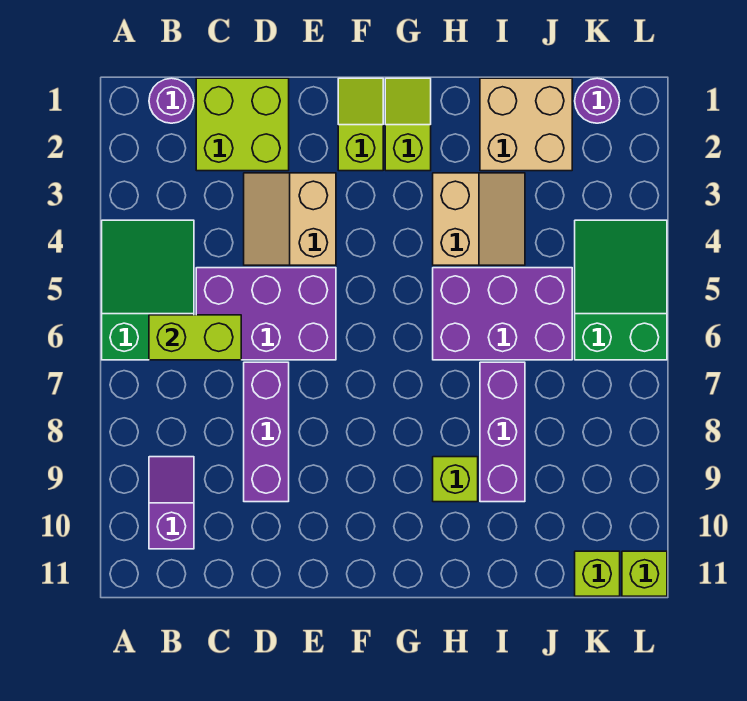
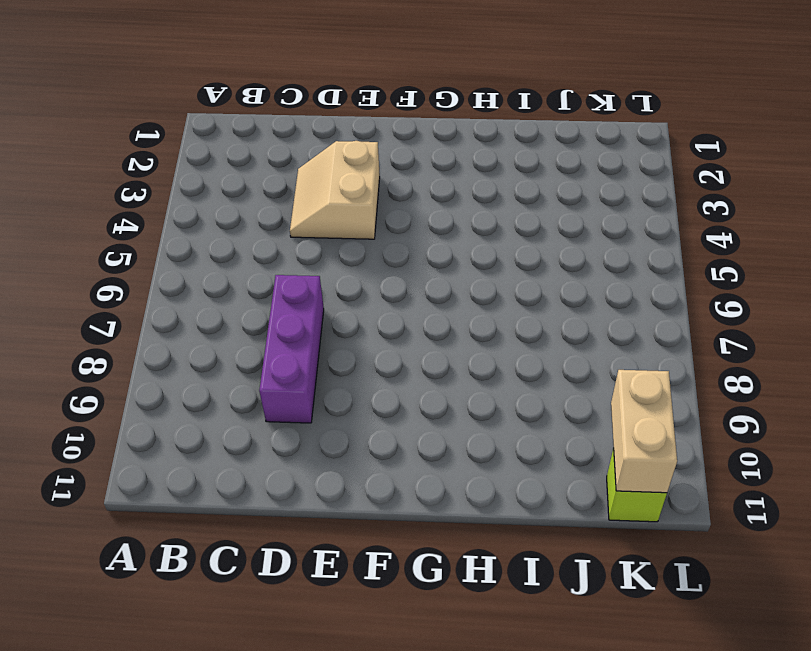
tan 1x2 brick [611,370,677,493] -> none
none -> green 2x3 slope [102,220,194,360]
none -> purple 1x1 round brick [149,78,194,123]
none -> purple 1x2 slope [149,457,194,549]

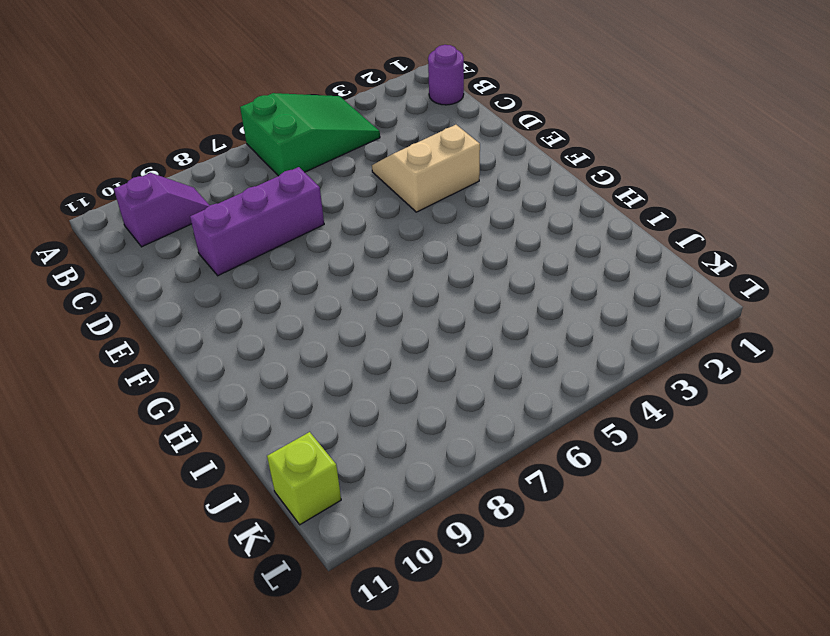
none -> lime 2x2 brick [196,78,289,171]
none -> purple 2x3 brick [196,268,336,360]
none -> lime 1x2 slope [338,78,383,171]

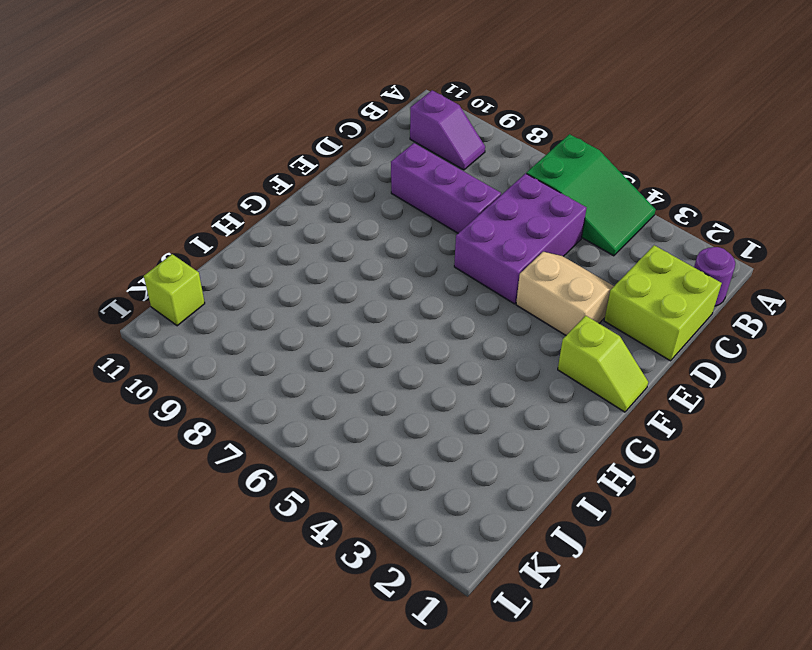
none -> lime 1x2 slope [385,78,431,171]
none -> tan 2x2 slope [433,173,525,265]
none -> purple 2x3 brick [433,268,572,360]

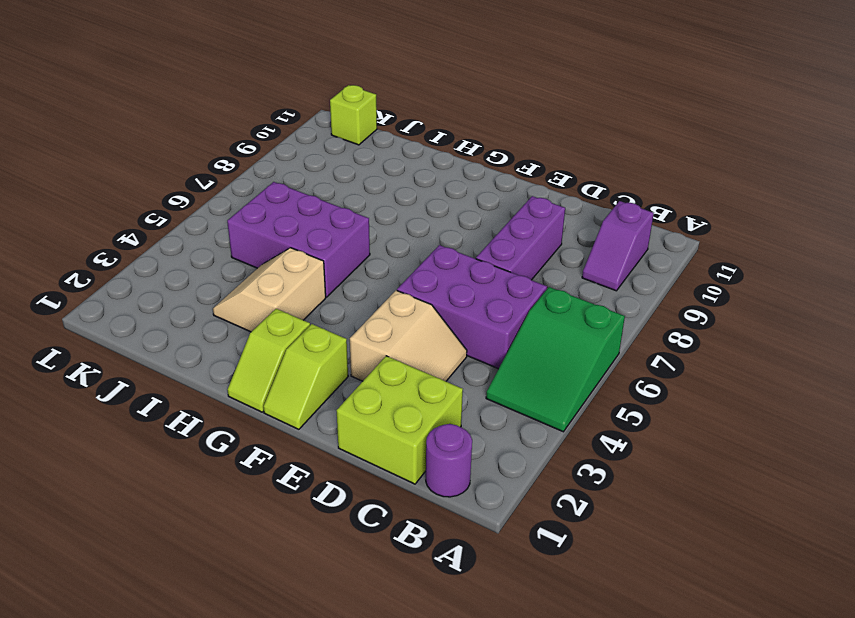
none -> lime 1x1 brick [433,457,478,502]
none -> tan 2x2 brick [480,78,572,171]
none -> purple 1x3 brick [480,362,525,502]

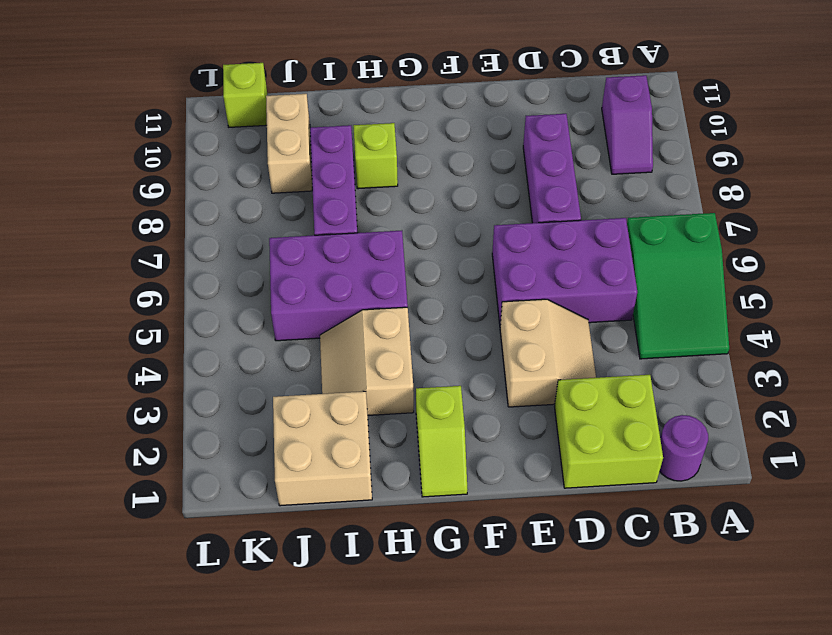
tan 1x2 brick [266,94,312,193] -> none
none -> lime 1x2 slope [338,78,383,171]
none -> purple 1x1 round brick [575,78,620,123]
none -> green 2x3 slope [575,220,667,360]

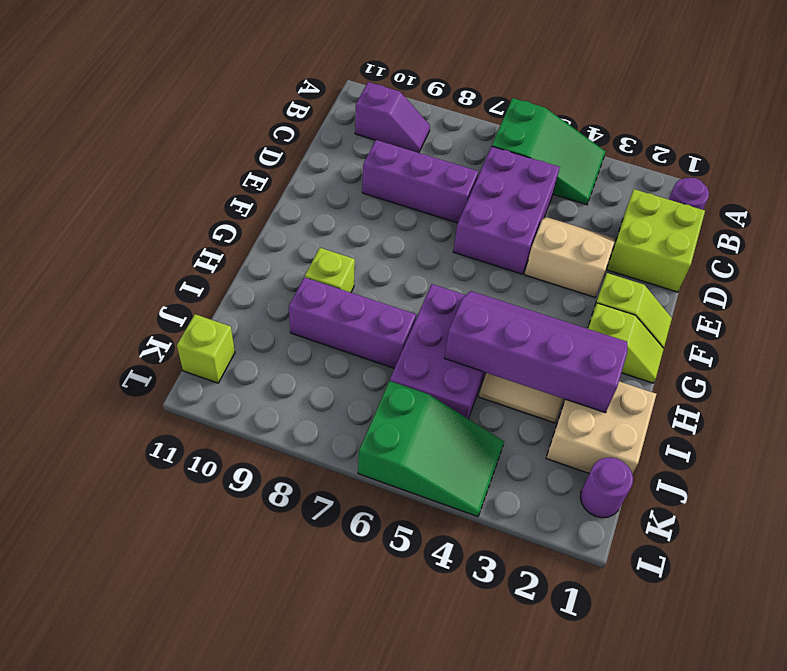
purple 2x4 slope [444,291,627,413] -> none
none -> lime 1x1 brick [622,551,667,596]
none -> lime 1x2 brick [149,315,241,360]

